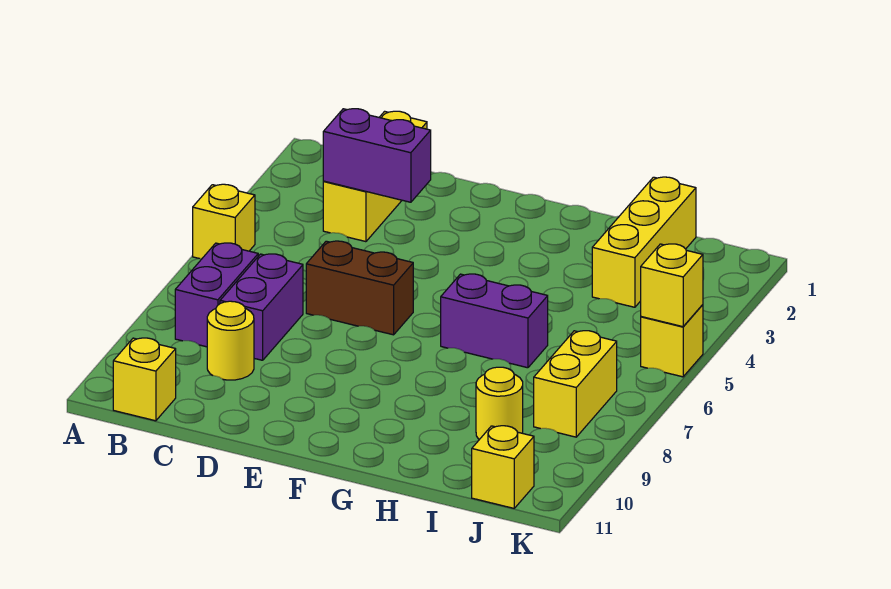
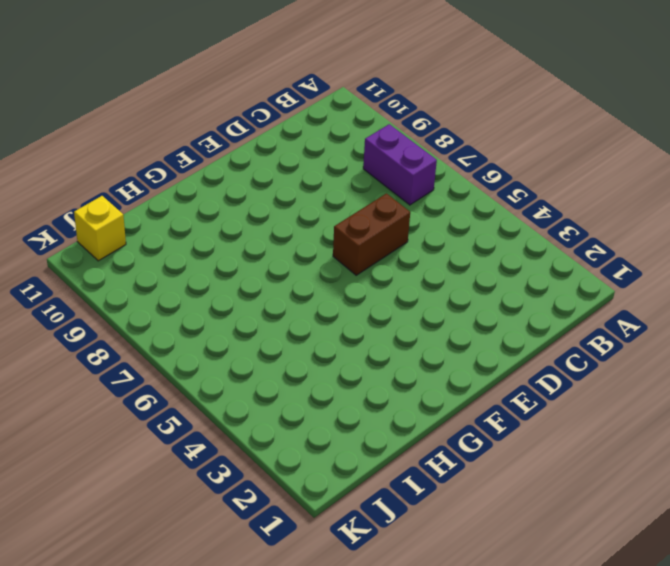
none -> yellow 1x1 brick [193,184,255,259]
none -> yellow 1x1 brick [113,338,176,421]
none -> yellow 1x3 brick [323,111,427,242]

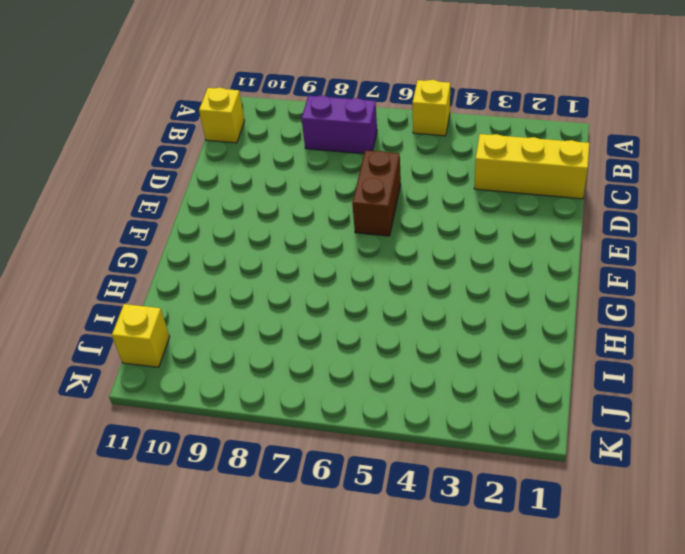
none -> purple 1x2 brick [220,254,303,360]
none -> yellow 1x1 round brick [207,301,254,380]
none -> purple 1x2 brick [441,274,548,368]

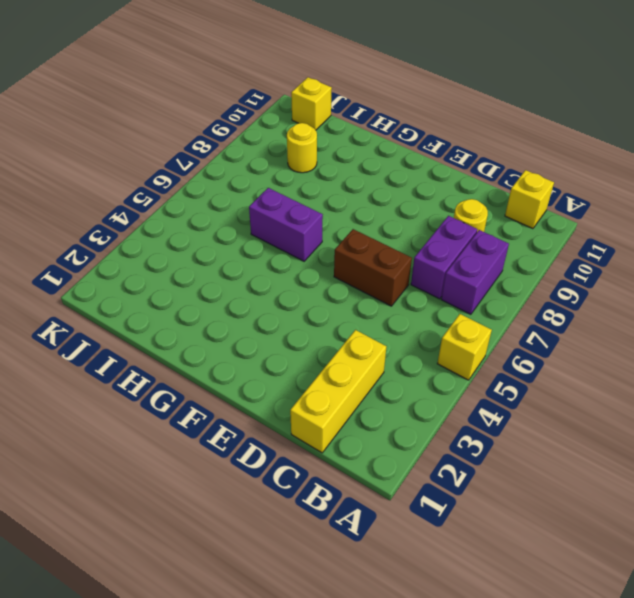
none -> yellow 1x3 brick [592,177,696,307]
none -> yellow 1x2 brick [534,331,617,437]
none -> yellow 1x1 brick [641,305,703,377]

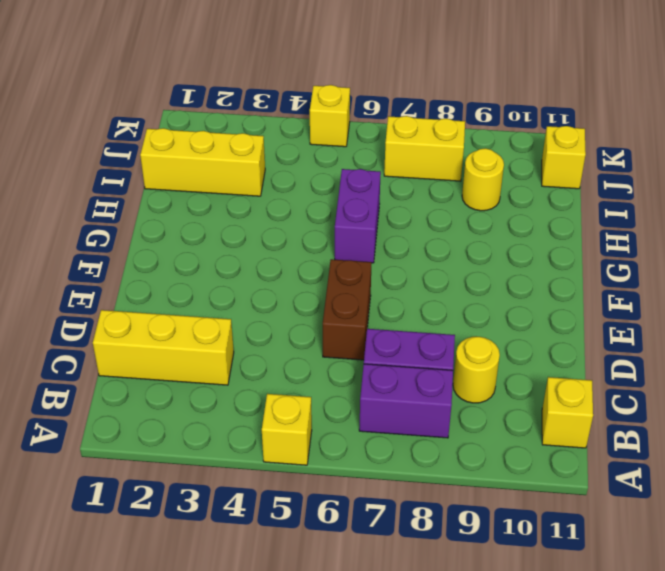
none -> purple 1x2 brick [323,109,431,202]
none -> yellow 1x1 brick [641,244,703,327]

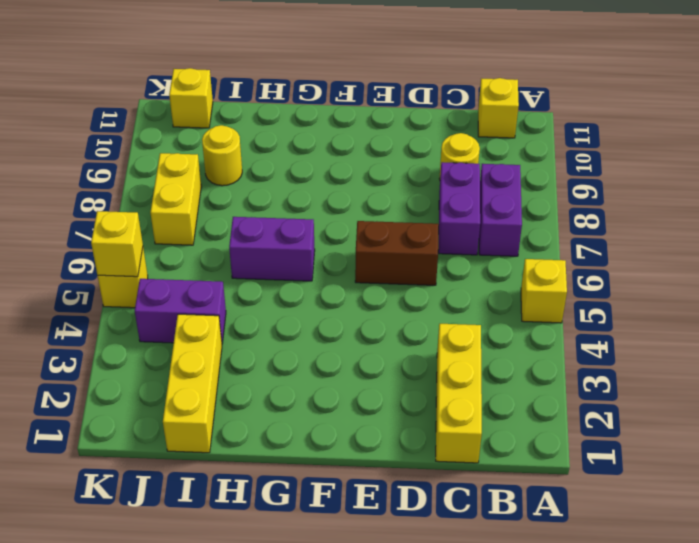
purple 1x2 brick [135,279,226,343] -> purple 1x2 brick moved to [323,109,431,202]

